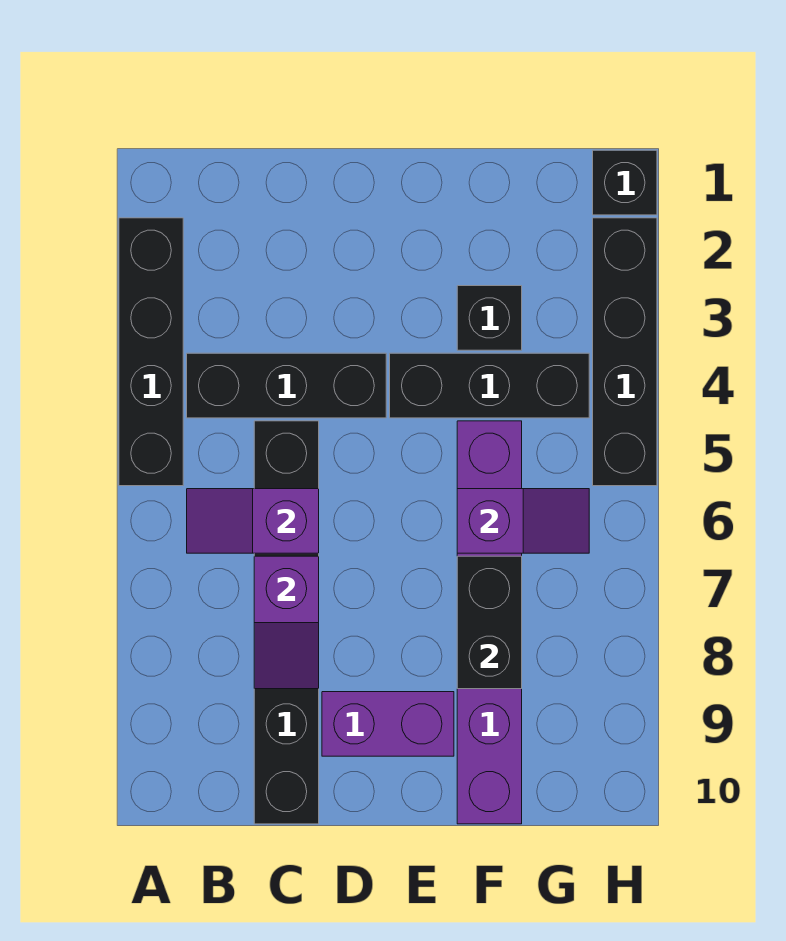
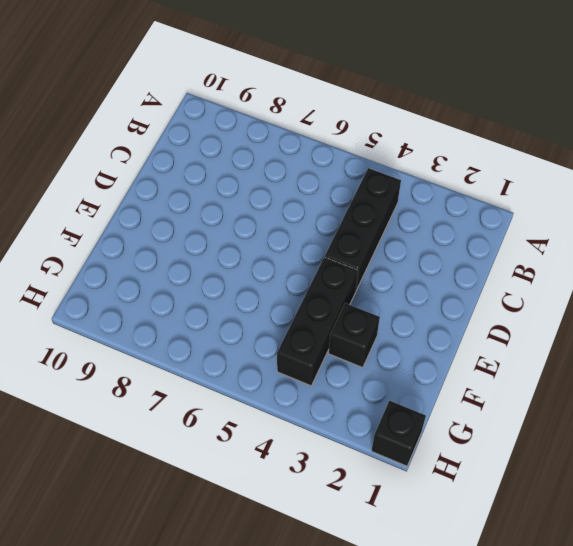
none -> black 1x4 brick [119,218,183,486]
none -> black 1x6 brick [254,421,319,824]
none -> purple 1x2 brick [322,692,454,756]

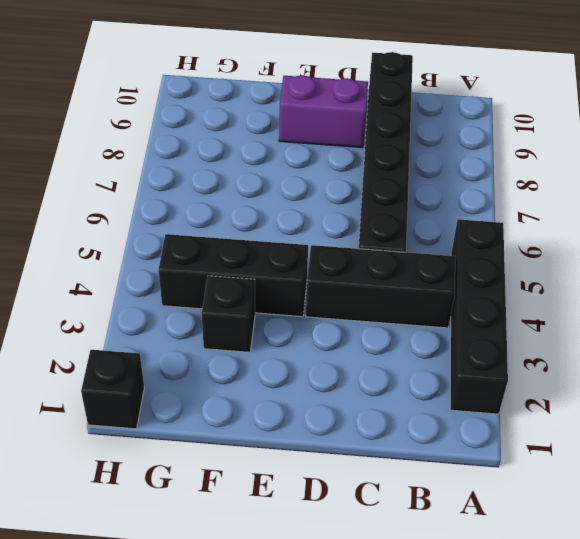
none -> purple 1x6 brick [457,421,522,824]
none -> black 1x4 brick [593,218,657,486]
none -> purple 1x2 slope [187,489,319,553]

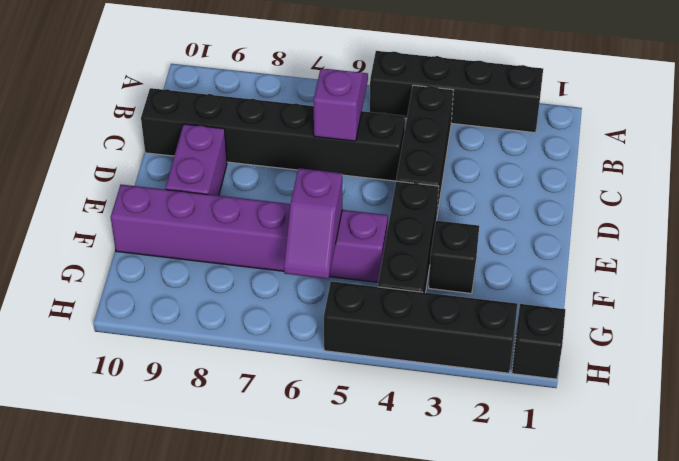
none -> purple 1x2 slope [254,556,319,689]
none -> black 1x2 brick [457,556,522,689]

